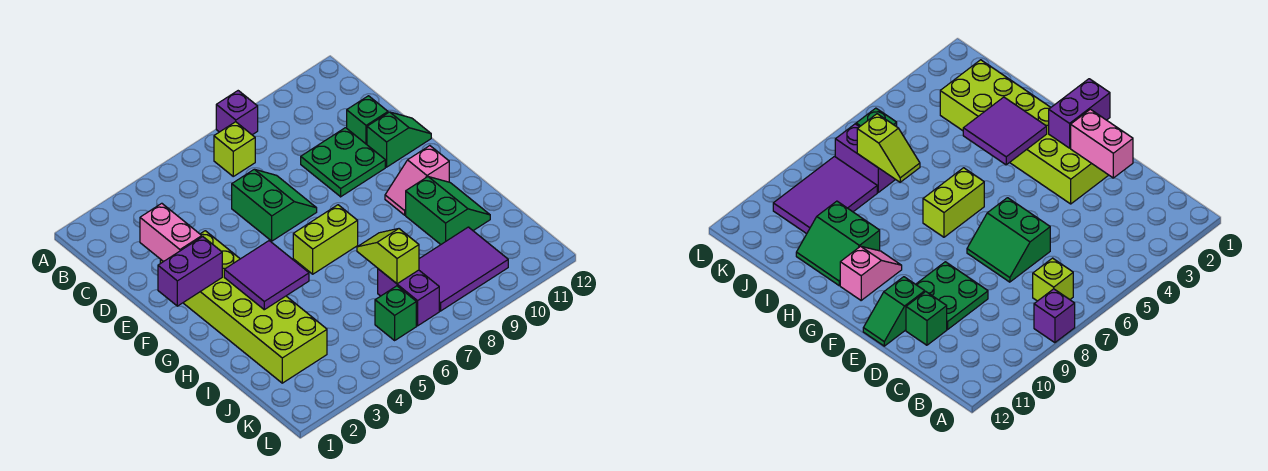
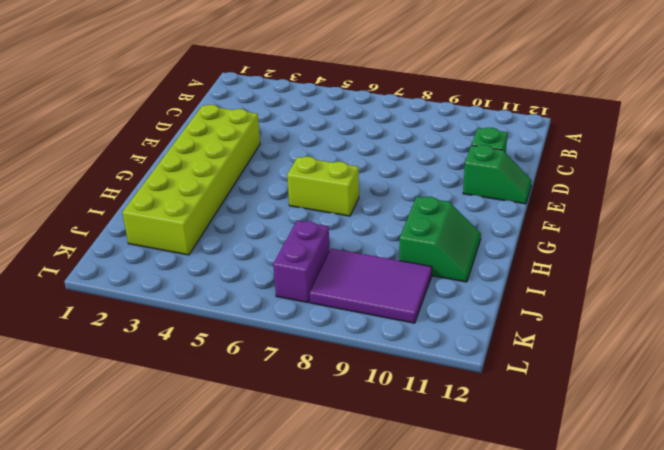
none -> purple 1x1 brick [216,91,258,135]
none -> lime 1x1 brick [214,122,255,176]
none -> green 2x2 slope [232,169,317,241]

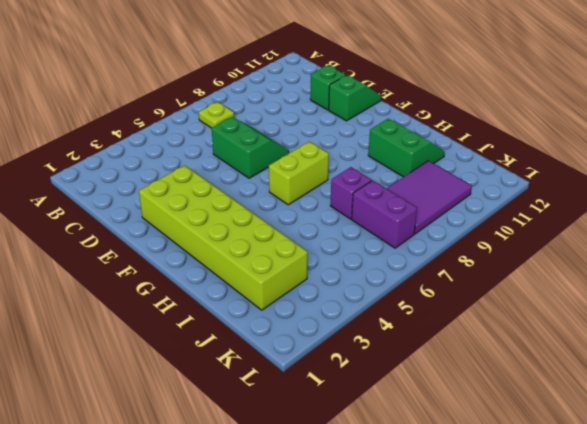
lime 1x1 plate [199,102,234,128] -> lime 1x1 brick [214,122,255,176]
purple 1x1 brick [330,167,372,219] -> purple 1x1 brick moved to [216,91,258,135]
none -> green 2x2 plate [301,128,385,197]
none -> pink 1x2 slope [385,146,449,215]
none -> green 1x1 brick [375,286,416,340]

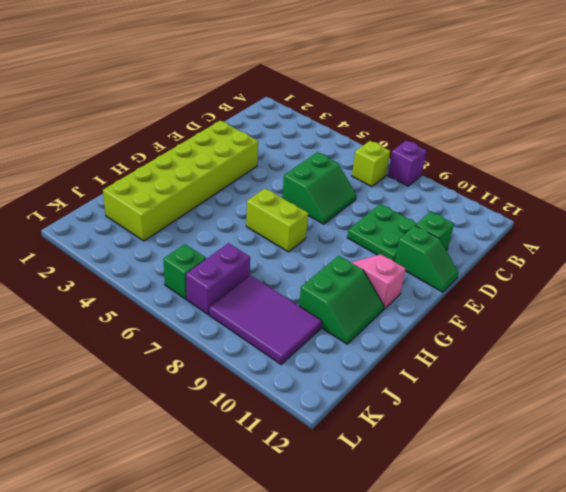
none -> pink 1x2 brick [140,203,202,262]
none -> purple 1x2 brick [158,237,222,306]
none -> purple 2x2 tile [224,241,309,310]

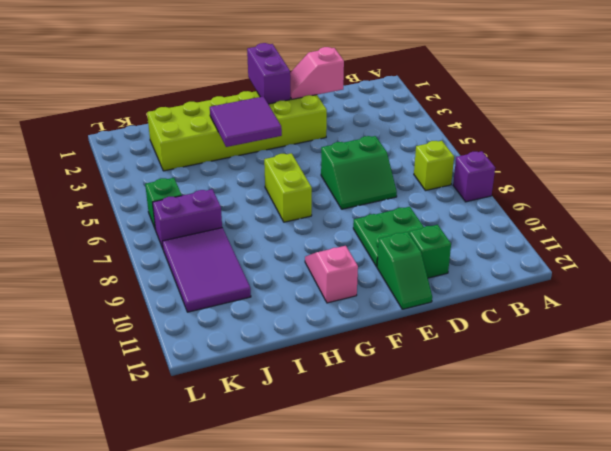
pink 1x2 slope [290,47,344,99] -> pink 1x2 brick [140,203,202,262]
none -> green 2x2 slope [406,177,490,244]
none -> lime 1x2 slope [357,229,419,284]

